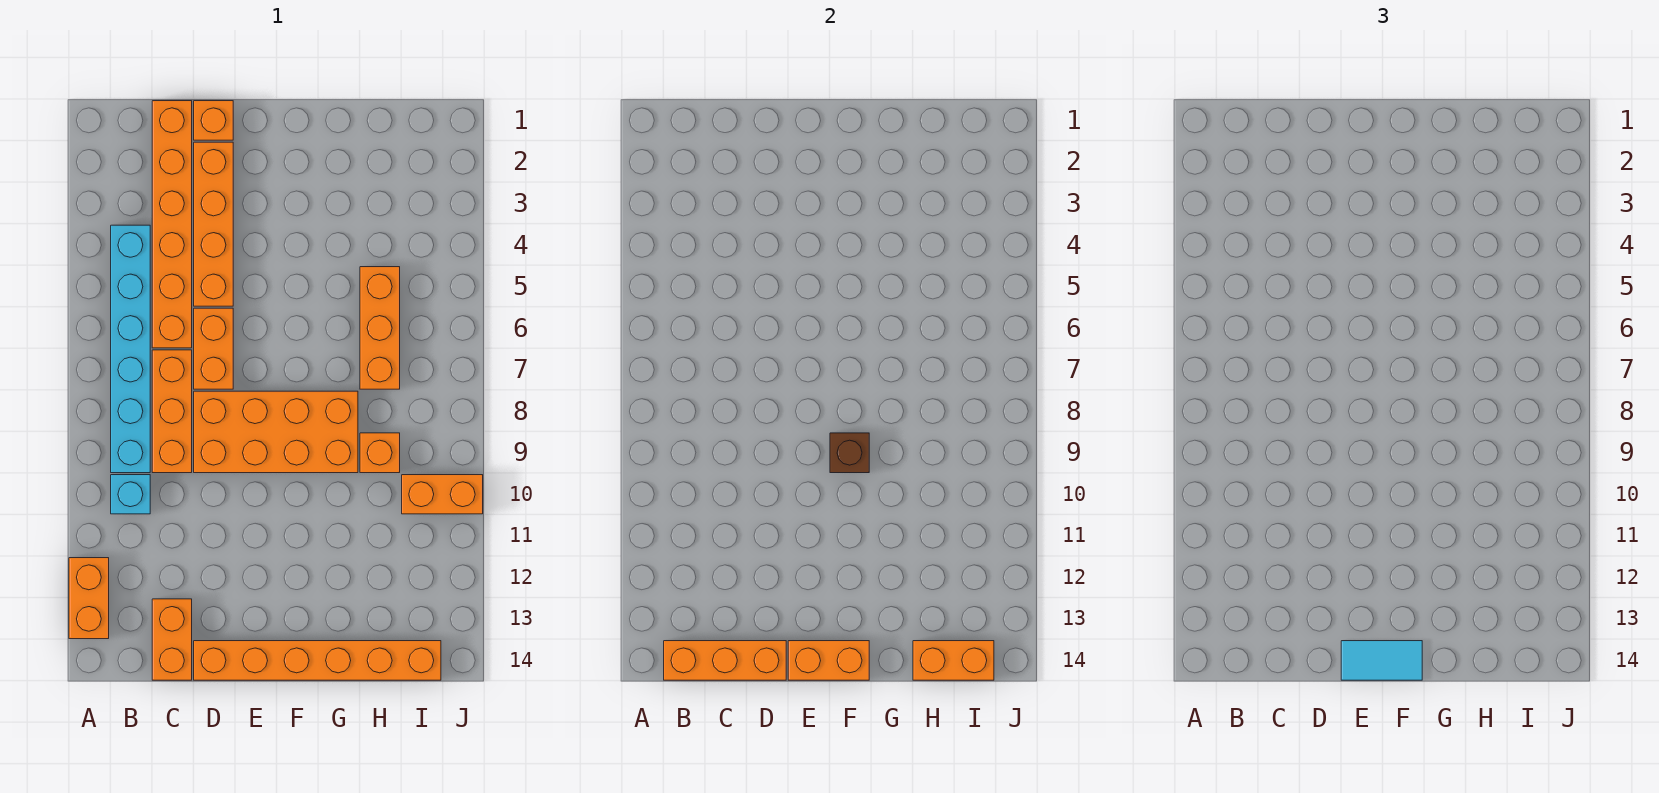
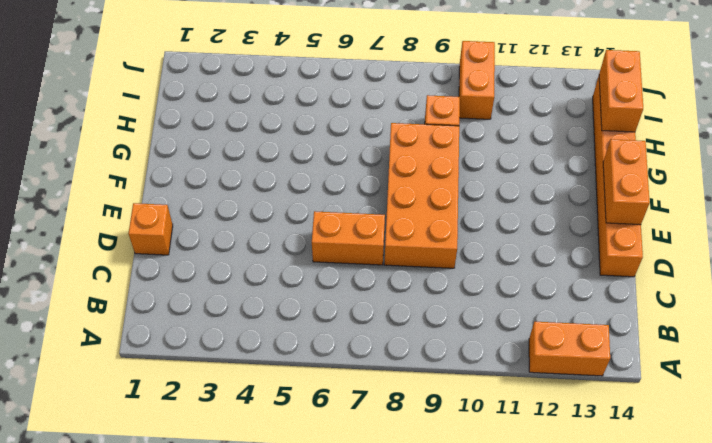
none -> cyan 1x6 brick [111,225,150,473]
none -> cyan 1x1 brick [111,475,150,514]
none -> orange 1x6 brick [152,101,192,348]

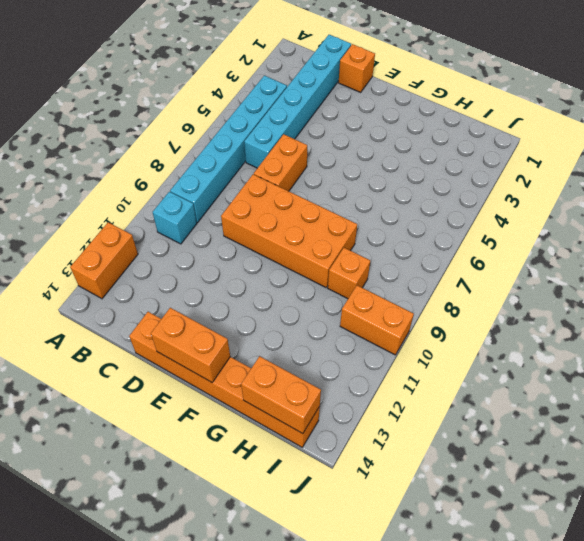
cyan 1x6 brick [244,35,351,168] -> orange 1x6 brick [152,101,192,348]
none -> orange 1x3 brick [152,350,192,473]
none -> orange 1x2 brick [152,599,192,680]
none -> orange 1x4 brick [194,142,233,306]

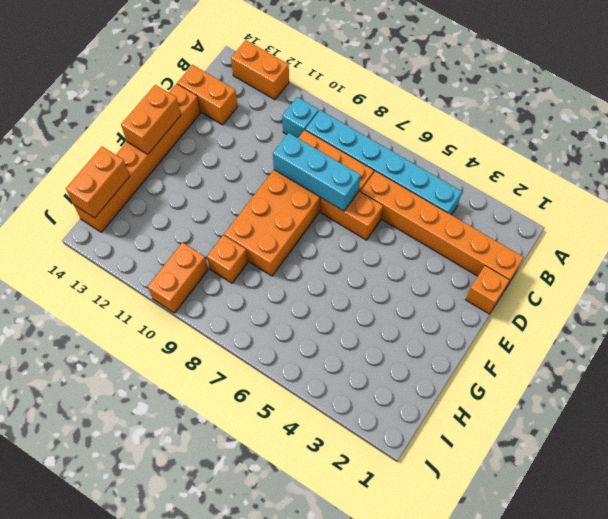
cyan 1x3 brick [273,133,361,211] -> none
none -> orange 1x4 brick [194,142,233,306]
none -> orange 1x3 brick [360,267,400,389]
none -> orange 1x3 brick [664,641,786,680]

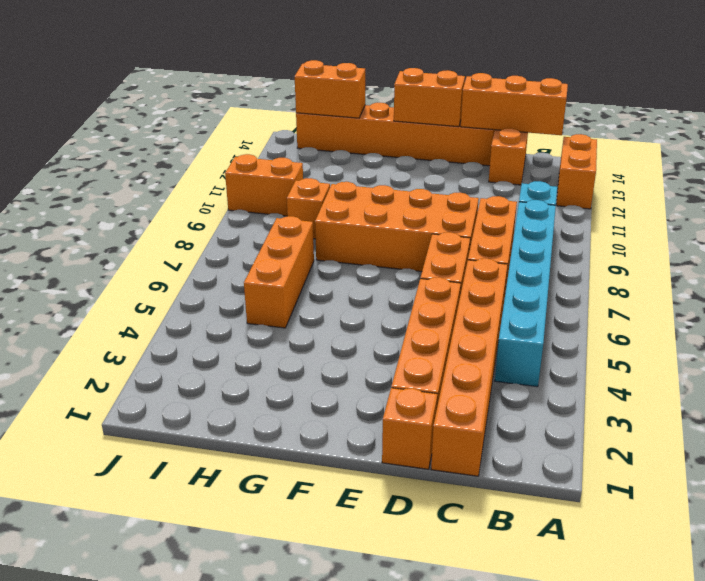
none -> brown 1x1 brick [830,433,869,473]
none -> cyan 1x2 tile [1341,641,1422,680]

